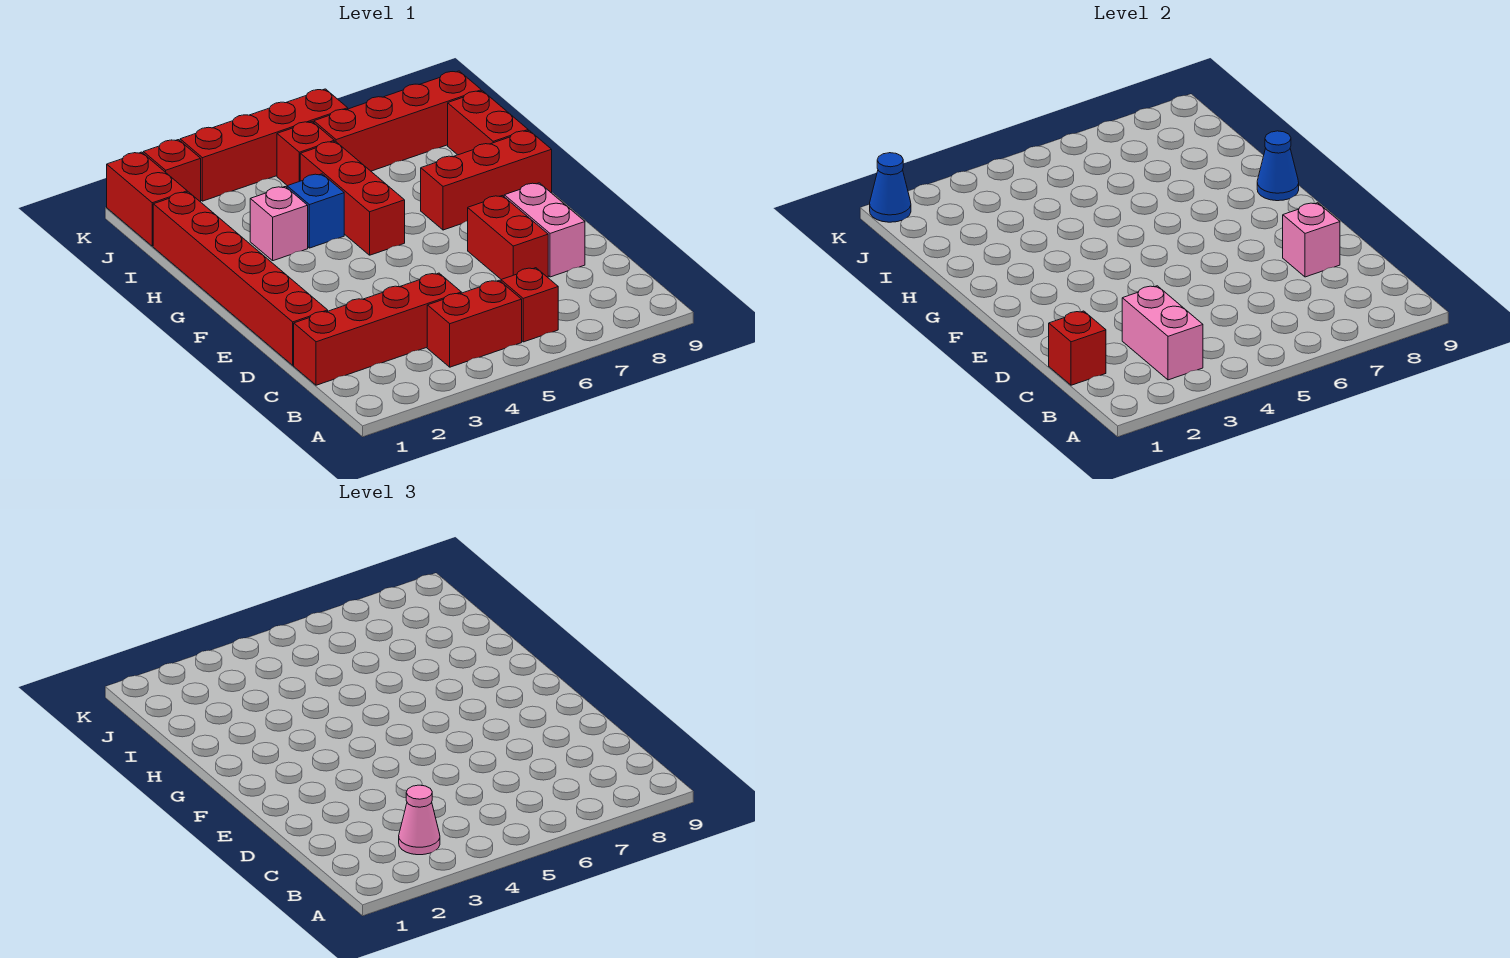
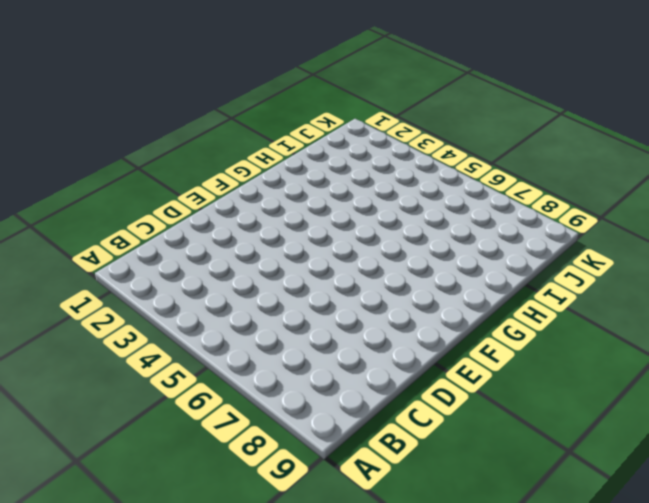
none -> red 1x2 brick [427,280,522,367]
none -> red 1x1 brick [501,268,558,342]
none -> red 1x4 brick [294,273,461,385]

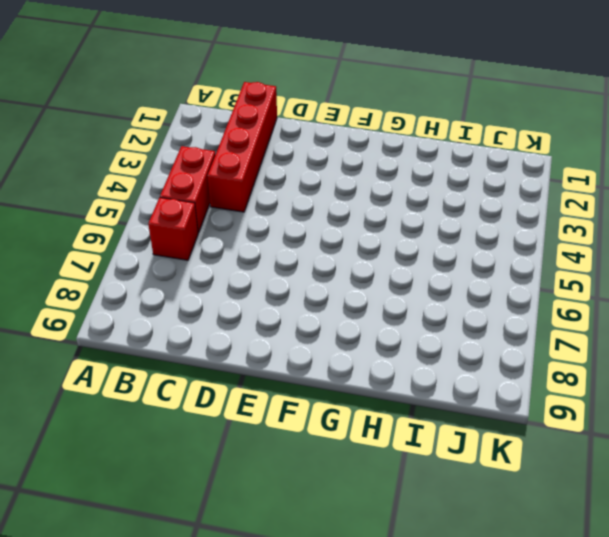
none -> red 1x6 brick [153,192,328,365]
none -> red 1x2 brick [468,196,548,280]
none -> pink 1x2 brick [504,183,585,277]

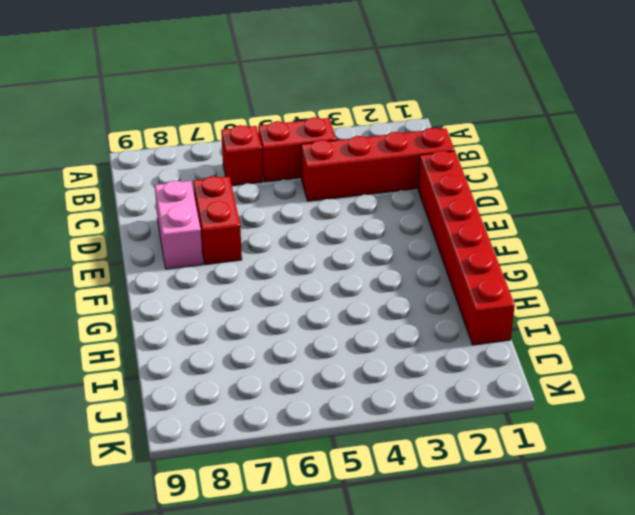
none -> red 1x3 brick [300,141,405,255]
none -> red 1x3 brick [421,131,552,230]
none -> pink 1x1 brick [250,187,308,261]

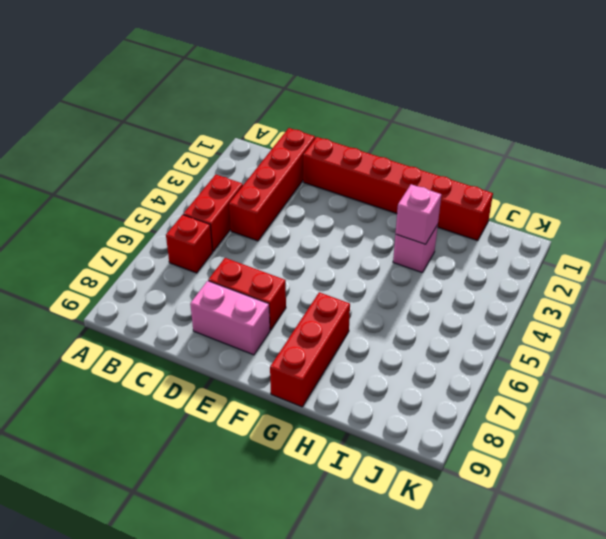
pink 1x1 brick [395,184,441,244] -> pink 1x1 brick moved to [1283,203,1340,277]
none -> red 1x3 brick [300,141,405,255]
none -> blue 1x1 brick [287,174,344,248]
none -> red 1x2 brick [448,91,528,155]

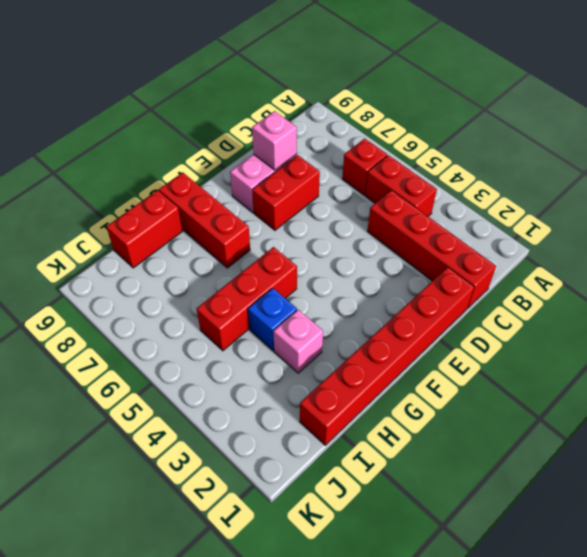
none -> red 1x2 brick [107,152,187,246]
none -> red 1x1 brick [277,122,334,186]
none -> red 1x4 brick [314,71,481,171]

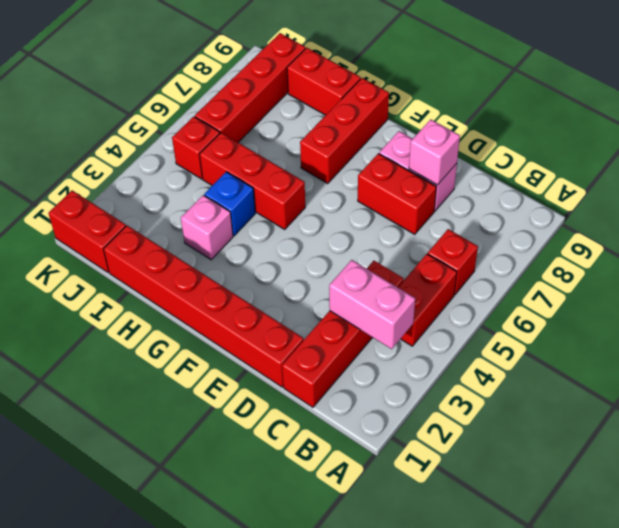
none -> red 1x1 brick [143,140,201,202]
none -> red 1x4 brick [180,89,348,201]
none -> red 1x1 brick [1049,311,1106,385]

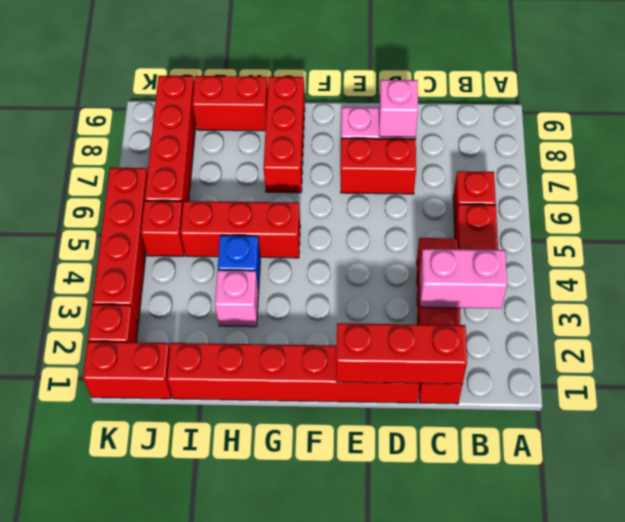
red 1x3 brick [336,323,467,384] -> red 1x1 brick [1049,311,1106,385]
none -> blue 1x1 cone [1257,131,1299,201]
none -> blue 1x1 cone [870,153,911,222]
none -> pink 1x1 cone [399,785,440,855]

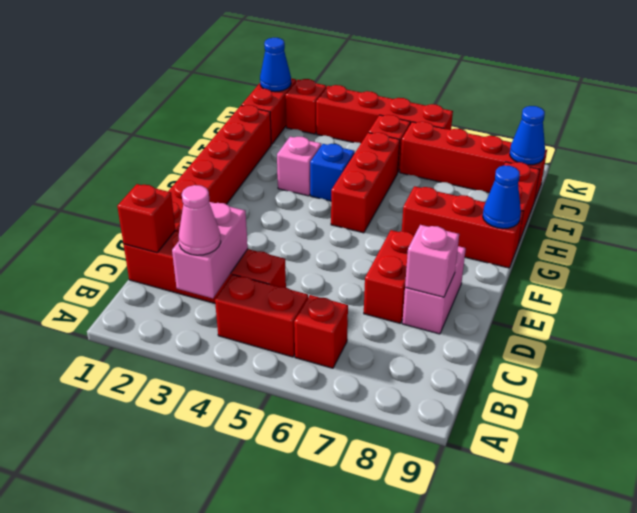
blue 1x1 cone [510,106,545,165] -> none

